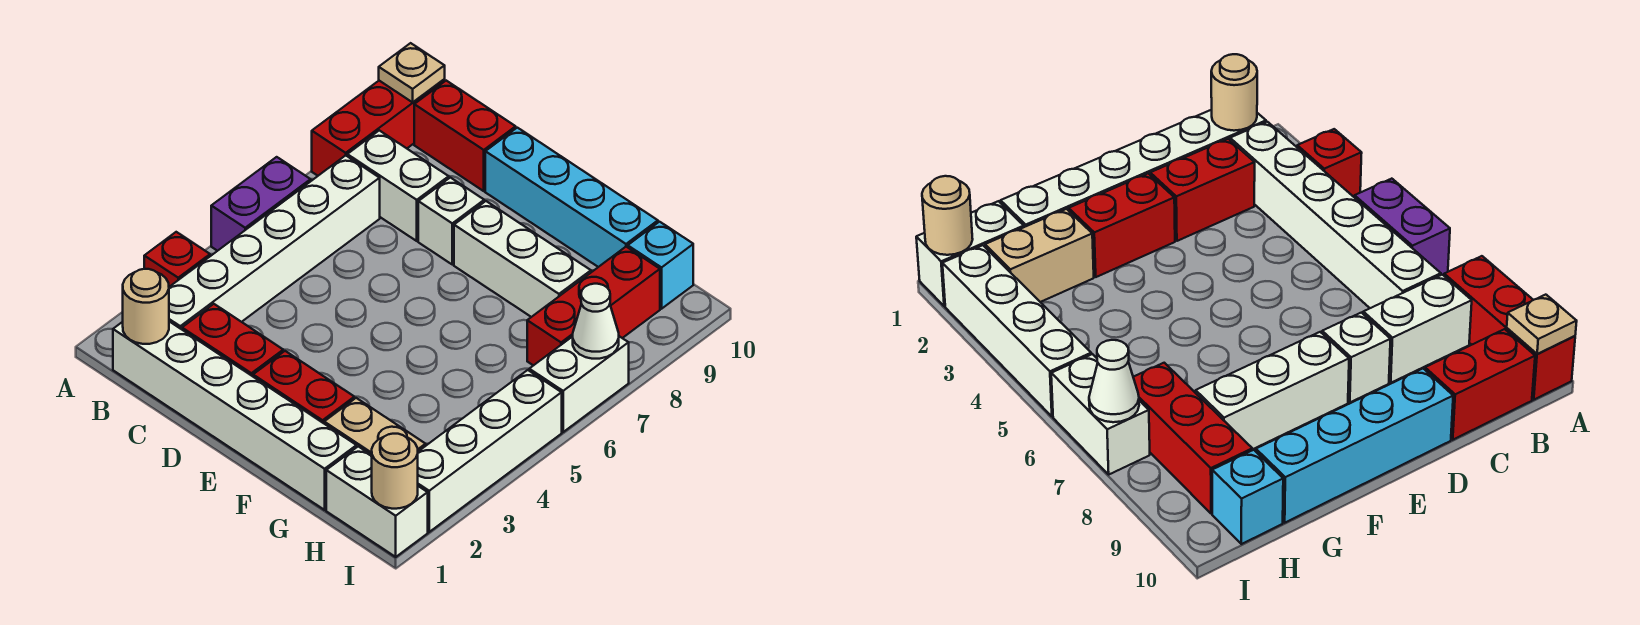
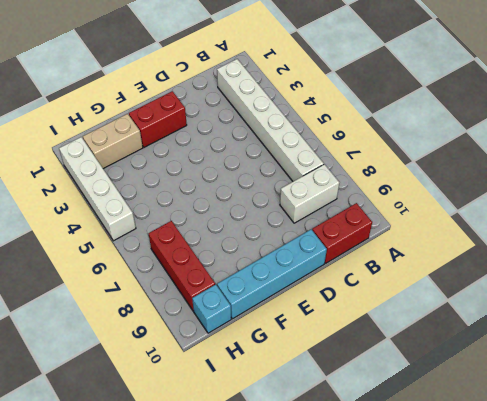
none -> red 1x1 brick [144,232,210,287]
none -> purple 1x2 brick [211,157,311,251]
none -> red 1x3 brick [312,80,445,176]

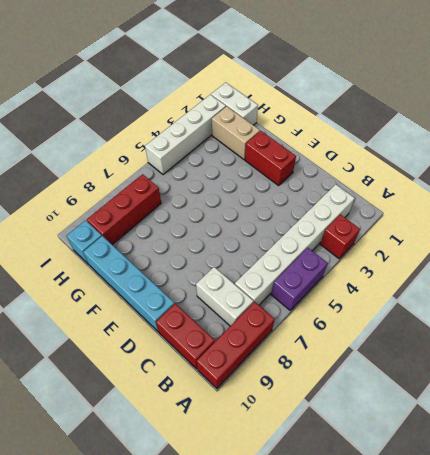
none -> white 1x6 brick [113,321,357,510]
none -> red 1x2 brick [182,304,283,376]
none -> white 1x1 brick [418,178,484,264]

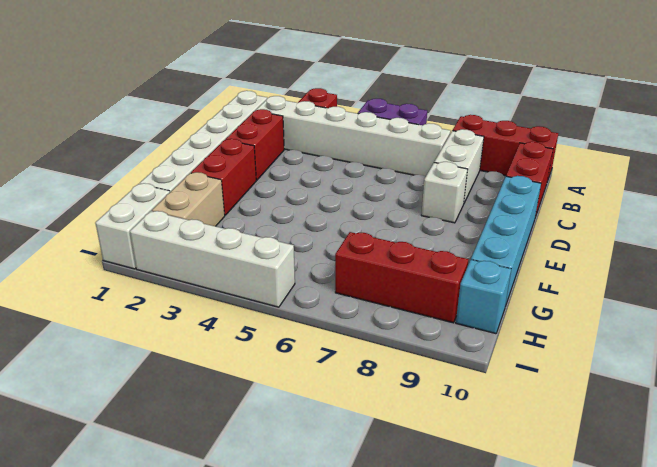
none -> white 1x3 brick [454,201,591,317]
none -> white 1x2 brick [529,336,629,432]
none -> tan 1x1 plate [379,43,445,102]

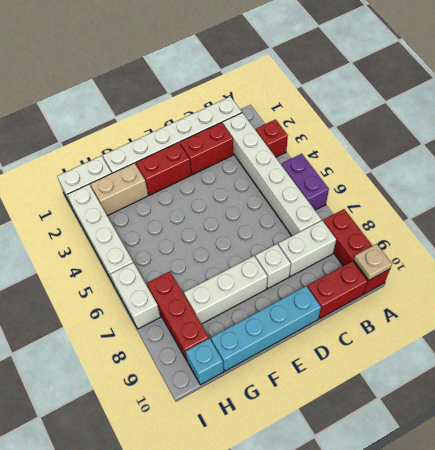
none -> tan 1x1 round brick [123,269,169,344]
none -> tan 1x1 round brick [372,434,418,509]
none -> white 1x1 cone [573,284,619,359]

